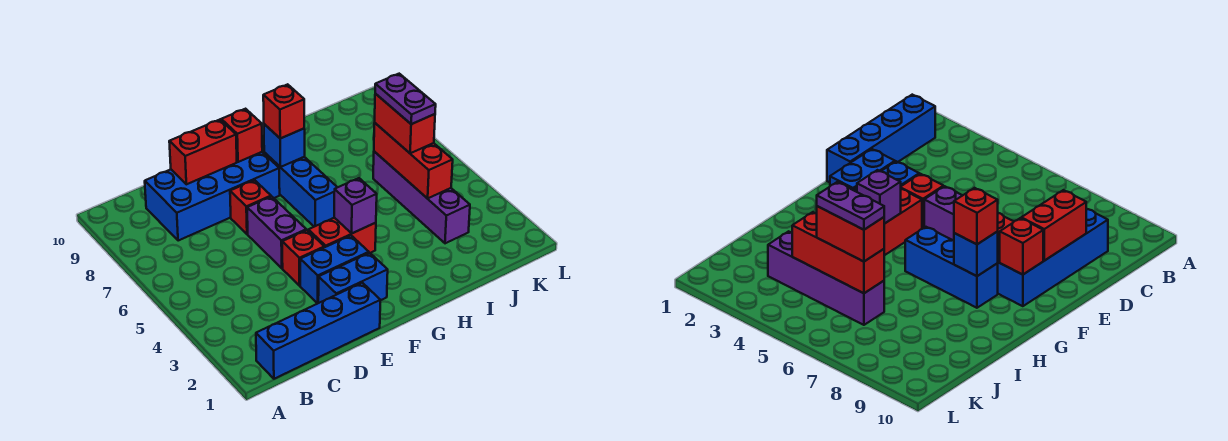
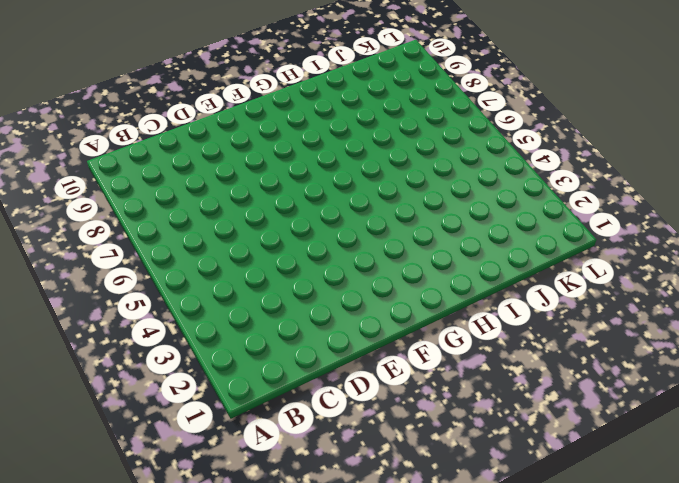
none -> blue 1x4 brick [256,283,380,379]
none -> blue 2x4 brick [145,152,280,241]
none -> blue 1x2 brick [318,253,388,303]

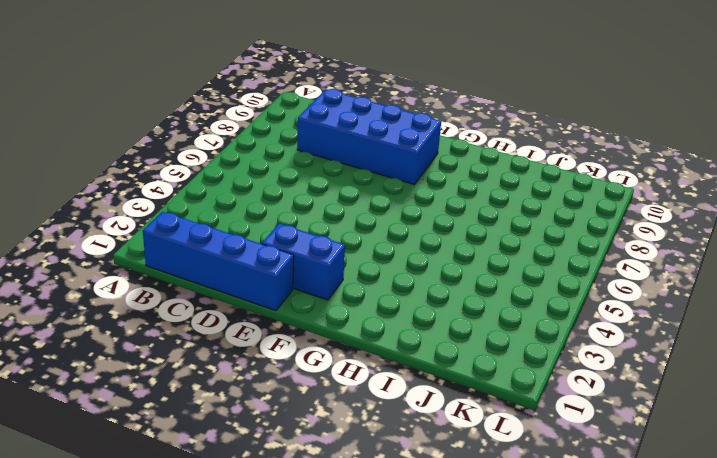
none -> blue 1x2 brick [300,236,369,304]
none -> red 1x1 brick [282,230,324,286]
none -> purple 1x2 brick [247,197,306,268]

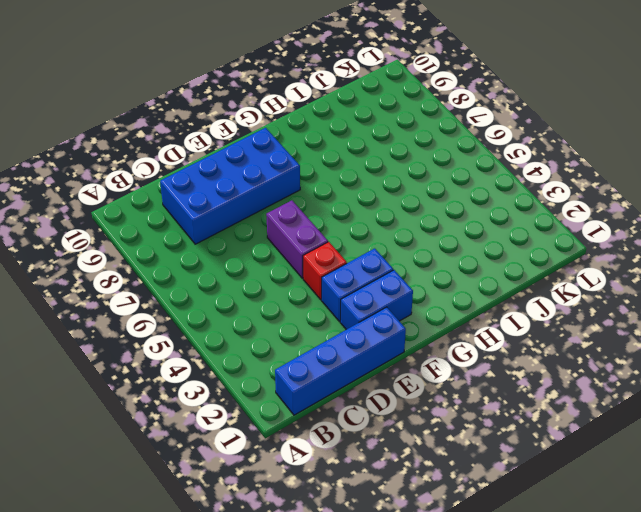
none -> red 1x1 brick [230,180,271,234]
none -> red 1x2 brick [308,218,376,253]
none -> blue 1x3 brick [264,152,337,227]

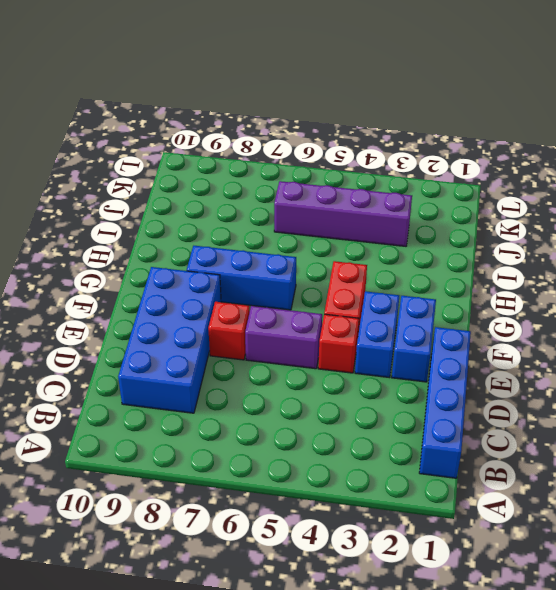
none -> red 1x2 brick [169,120,237,184]
none -> red 1x1 brick [221,109,262,162]
none -> purple 1x1 brick [334,178,377,233]

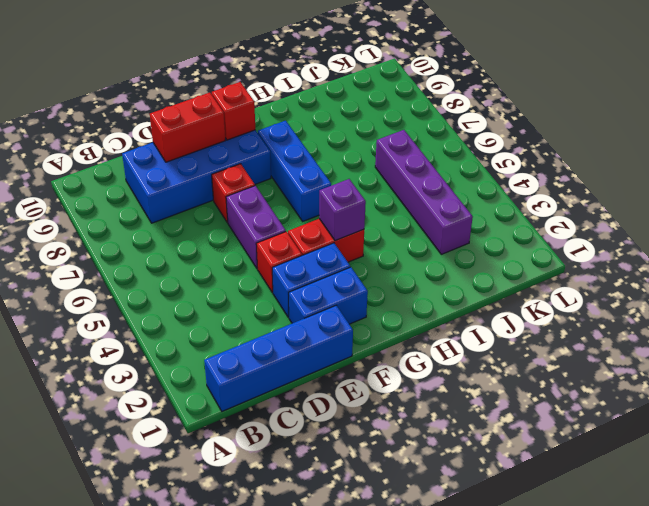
none -> blue 1x1 brick [264,124,305,167]
none -> red 1x3 brick [374,123,453,199]
none -> red 1x1 brick [263,84,304,138]

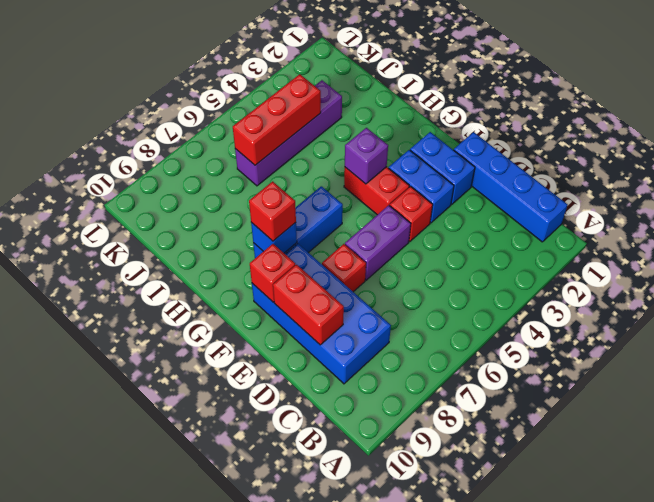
none -> red 1x2 brick [375,94,435,153]
none -> purple 1x2 plate [375,74,436,124]

